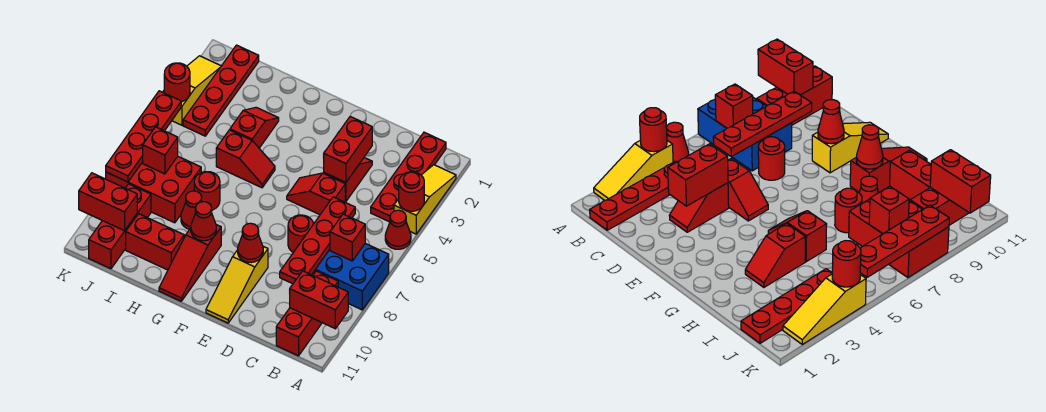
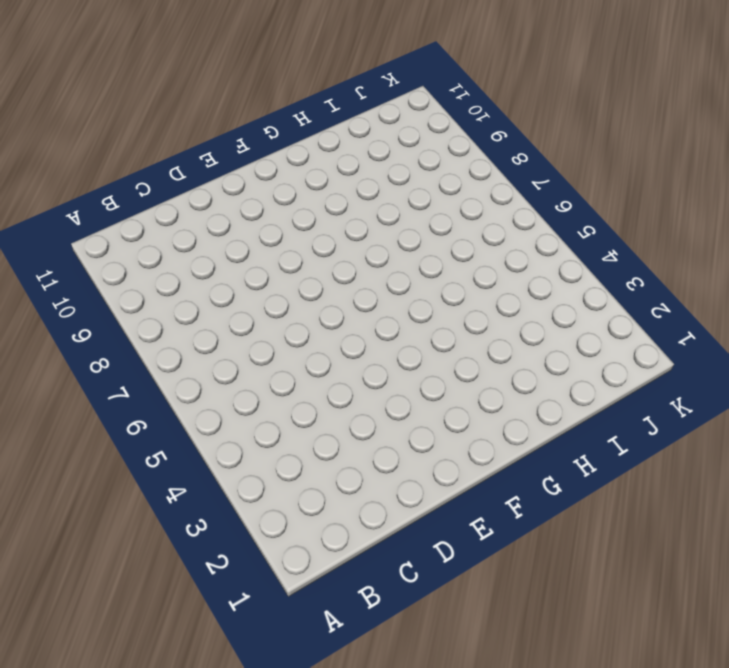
none -> yellow 1x3 slope [394,165,456,234]
none -> red 1x1 cone [385,210,411,249]
none -> blue 2x3 brick [312,243,389,310]
none -> red 1x4 plate [371,132,446,222]

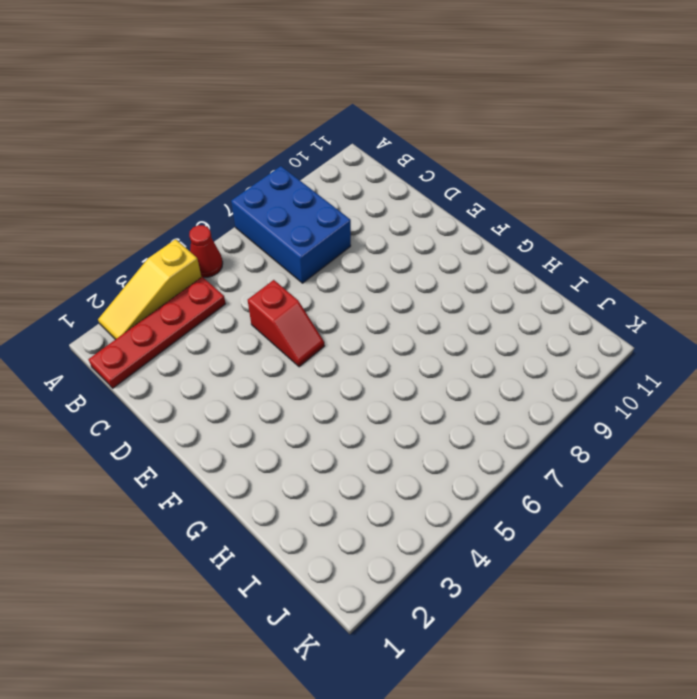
none -> red 1x3 brick [276,271,338,356]
none -> red 1x2 slope [324,158,372,201]
none -> red 1x1 round brick [288,215,313,252]
none -> yellow 1x3 slope [206,246,268,323]

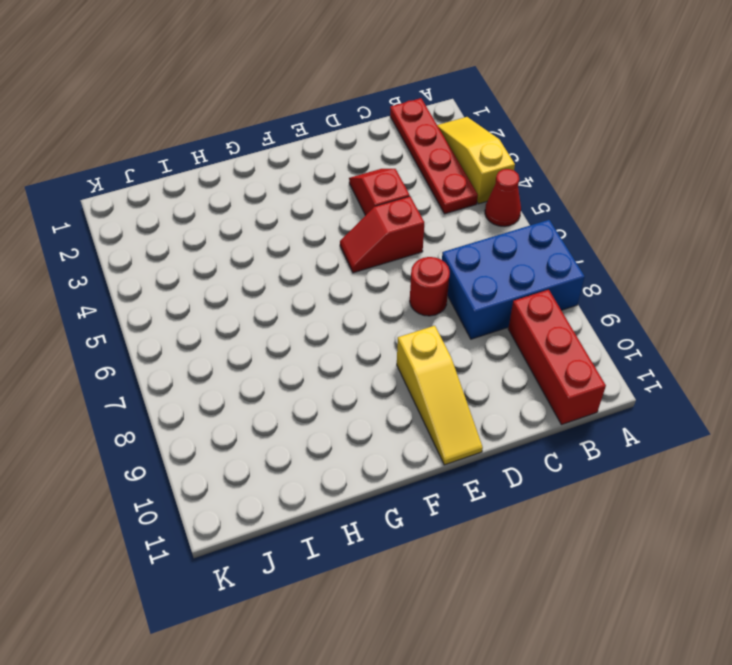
none -> red 1x2 slope [216,130,275,188]
none -> red 1x3 slope [159,225,221,301]
none -> red 1x2 slope [230,107,279,148]
none -> red 1x1 round brick [194,172,220,210]

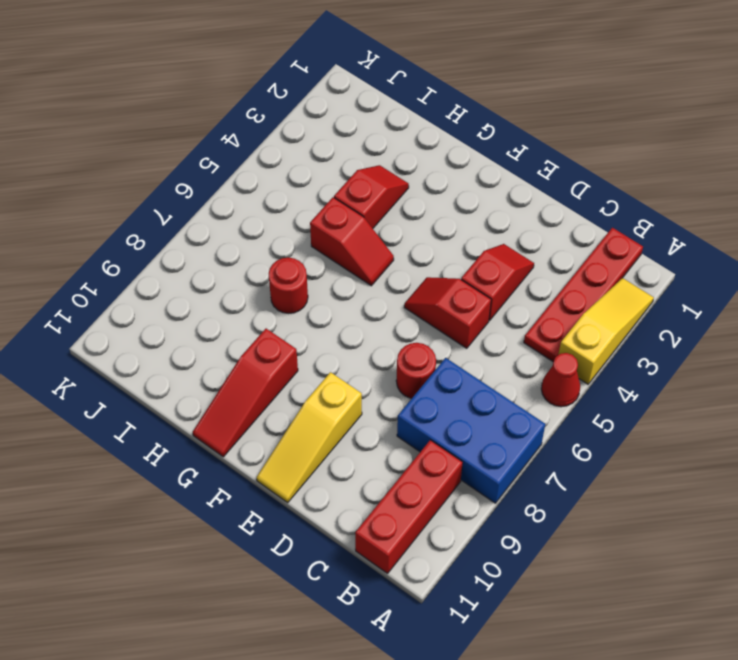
none -> red 1x1 cone [181,191,202,229]
none -> red 1x2 brick [126,214,184,270]
none -> red 2x3 brick [106,156,201,223]
none -> red 1x4 plate [183,45,259,136]

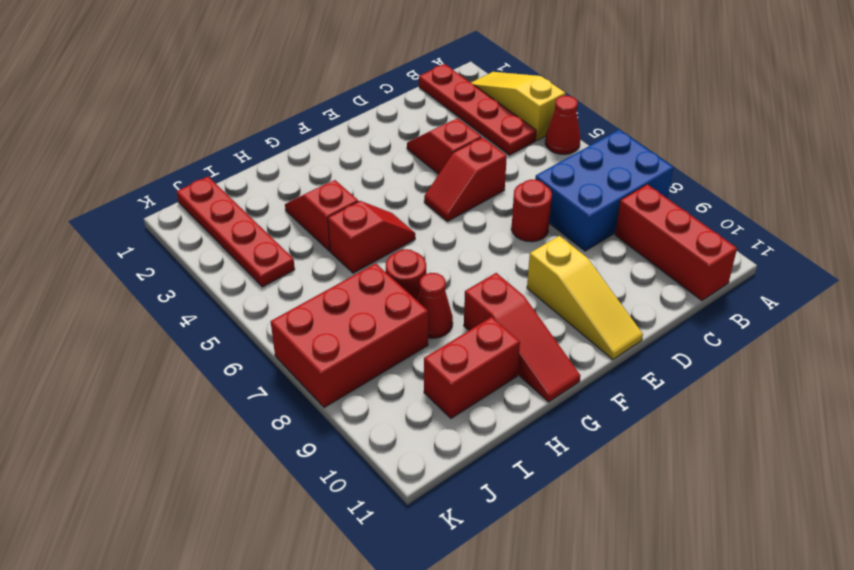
none -> red 1x3 brick [89,184,151,269]
none -> yellow 1x3 slope [163,56,221,125]
none -> red 1x1 round brick [399,172,424,211]
none -> red 1x2 brick [289,271,348,329]

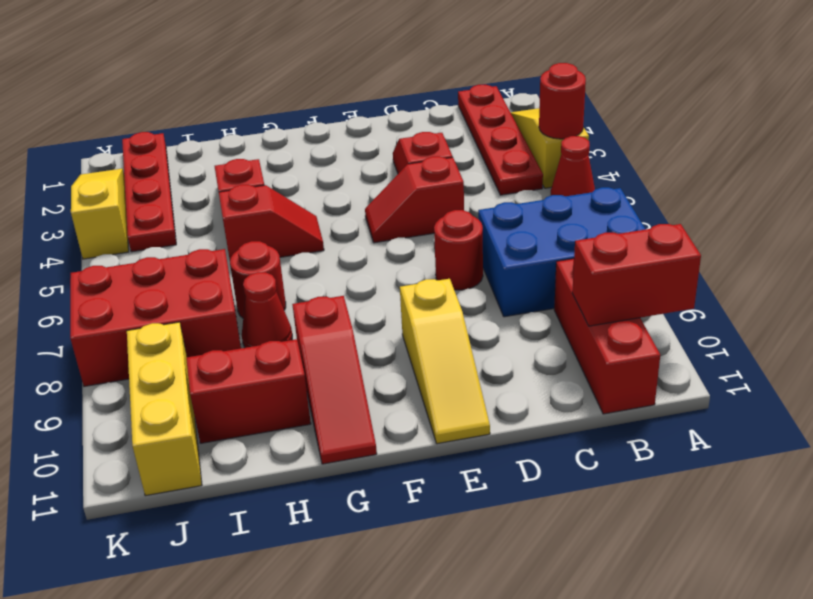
yellow 1x3 brick [127,322,202,496] -> red 1x3 brick [89,184,151,269]
none -> red 1x1 brick [330,214,365,261]
none -> red 1x4 plate [280,197,355,284]
none -> red 1x2 brick [323,117,372,182]
none -> red 1x1 cone [238,223,263,263]

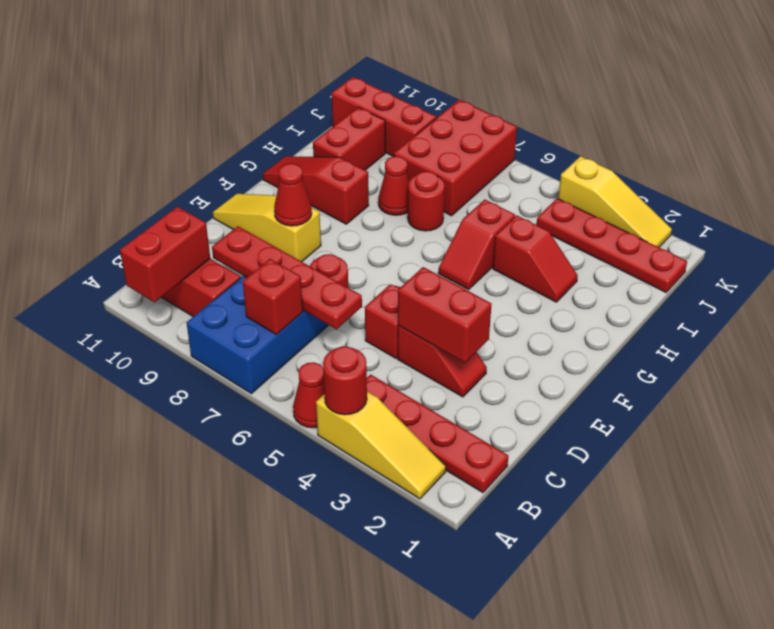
none -> red 1x1 cone [191,202,216,241]
none -> red 1x1 brick [143,127,178,174]
none -> red 1x2 brick [79,173,137,231]
none -> red 1x1 round brick [164,63,190,102]

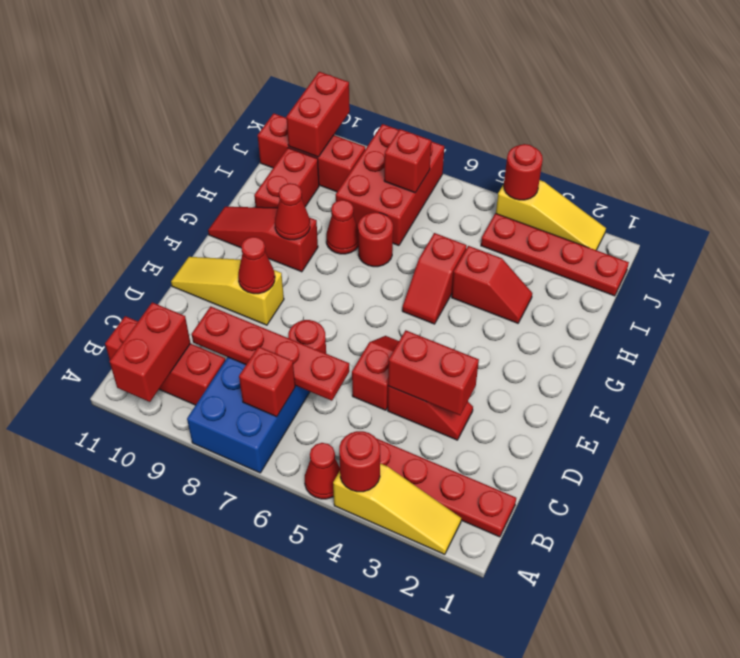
none -> red 1x4 plate [106,91,181,182]

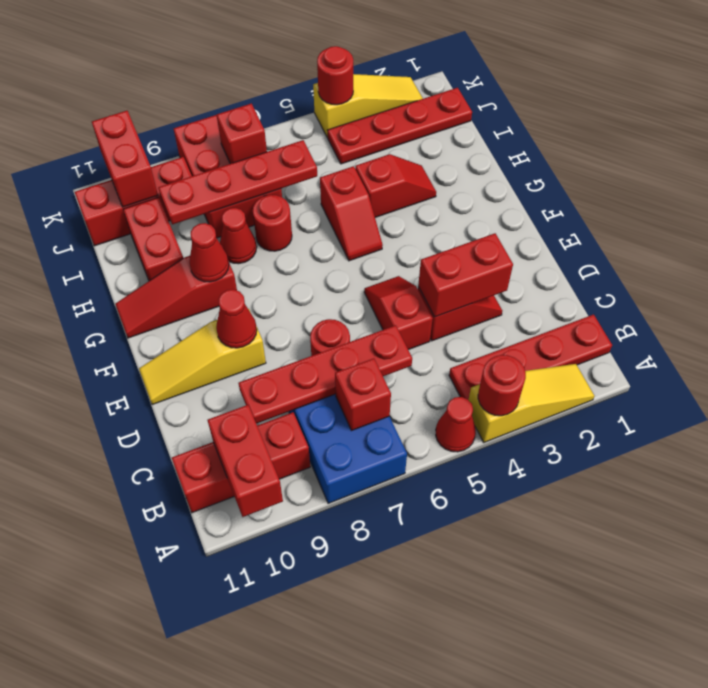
red 1x4 plate [158,140,317,225] -> red 1x4 plate moved to [106,91,181,182]

